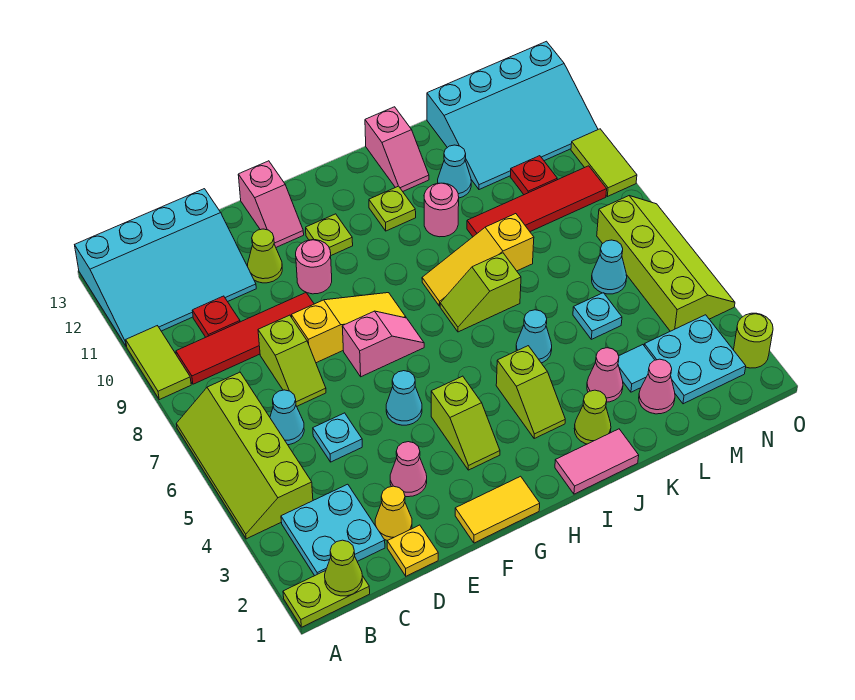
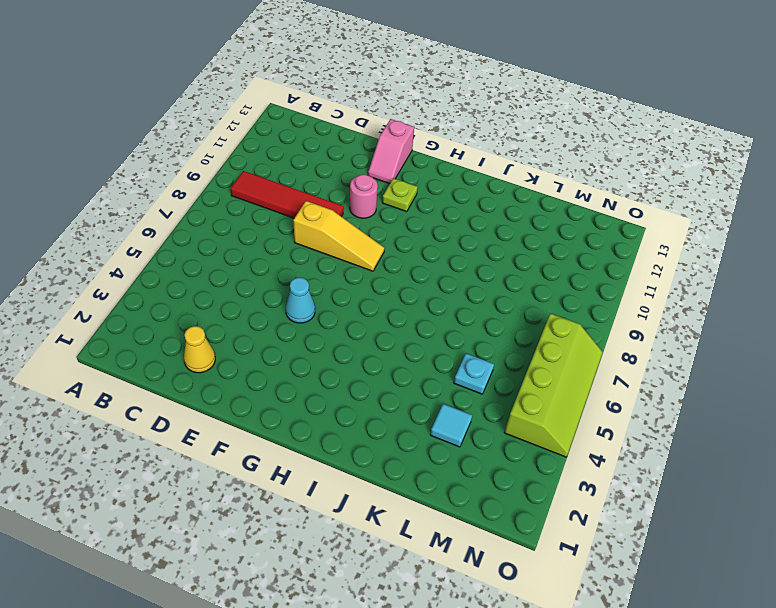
none -> lime 1x2 plate [283,571,370,627]
none -> lime 2x4 slope [176,372,313,539]
none -> lime 1x2 tile [126,326,191,400]
none -> cyan 3x4 slope [75,189,256,347]

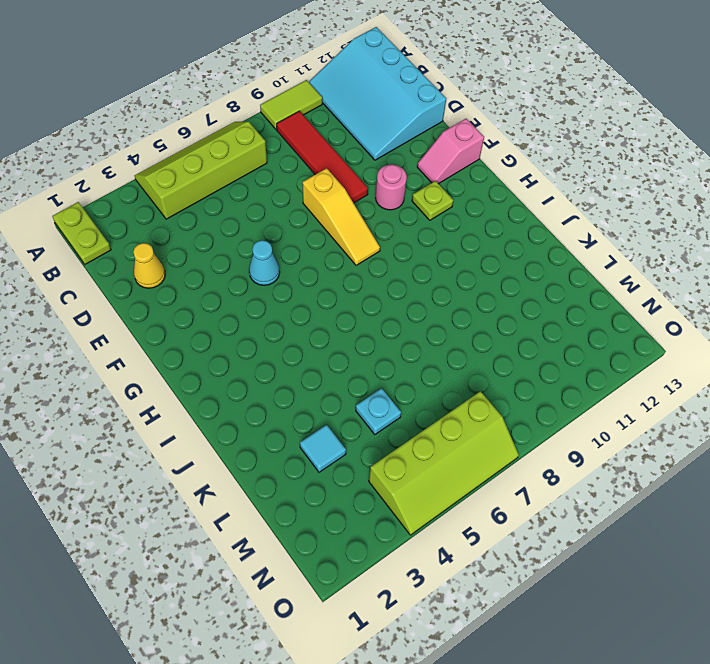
none -> cyan 2x2 plate [281,484,385,576]
none -> cyan 1x1 cone [270,390,304,445]
none -> red 1x1 plate [192,296,240,337]
none -> yellow 1x1 plate [387,525,438,576]

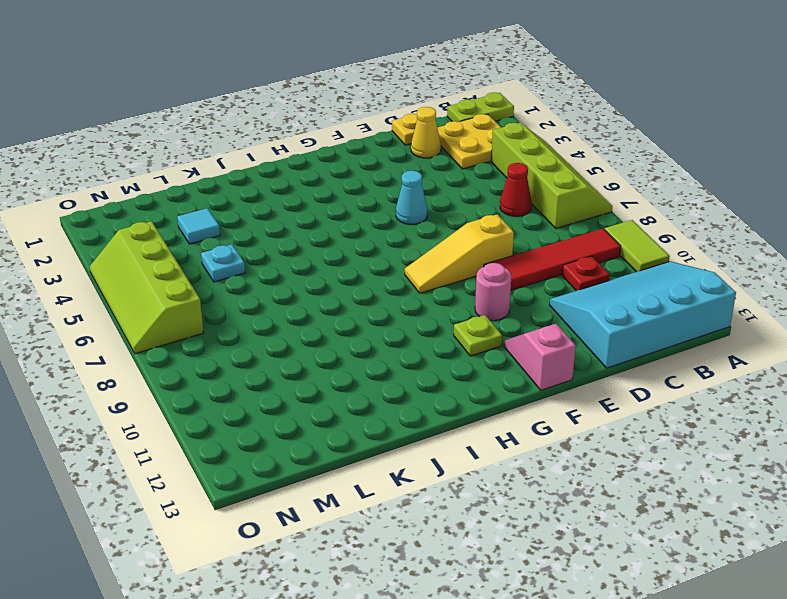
yellow 2x2 plate [437,114,501,169] -> cyan 2x2 plate [281,484,385,576]
red 1x1 cone [500,163,532,216] -> cyan 1x1 cone [270,390,304,445]
none -> cyan 1x1 plate [313,413,362,462]
none -> lime 1x2 slope [258,315,326,406]
none -> pink 1x1 cone [390,442,427,497]
none -> lime 1x1 cone [248,229,282,283]

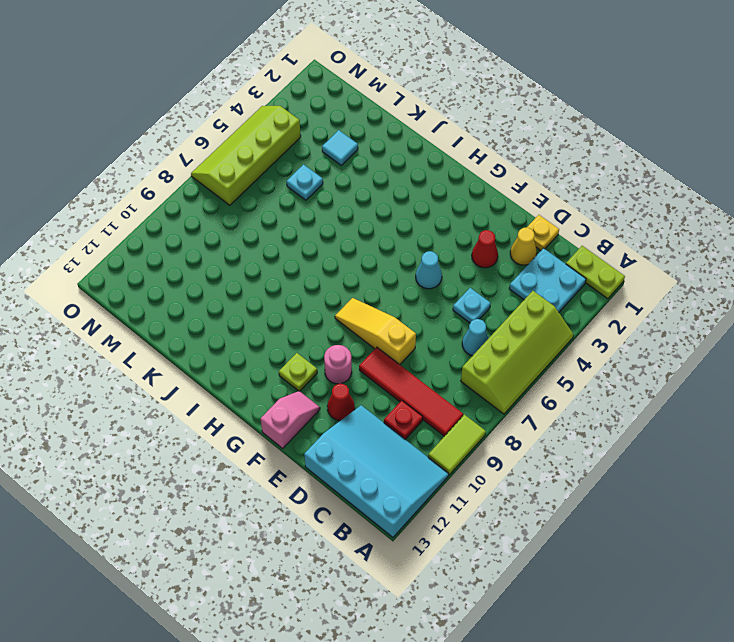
red 1x1 cone [472,230,498,268] -> pink 1x1 cone [390,442,427,497]
red 1x1 cone [327,384,355,421] -> lime 1x1 cone [248,229,282,283]
none -> lime 1x2 slope [258,315,326,406]
none -> yellow 1x2 tile [455,476,540,543]
none -> pink 1x2 slope [342,311,424,377]
none -> lime 1x2 slope [431,376,500,470]

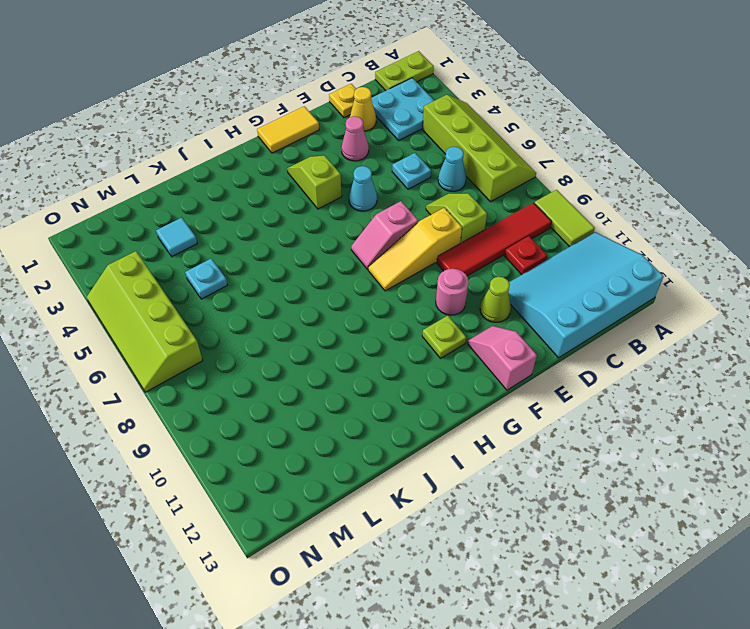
none -> pink 1x2 tile [555,429,639,494]
none -> lime 1x2 slope [496,346,565,438]
none -> lime 1x2 slope [440,253,521,332]
none -> yellow 1x3 slope [422,214,534,306]

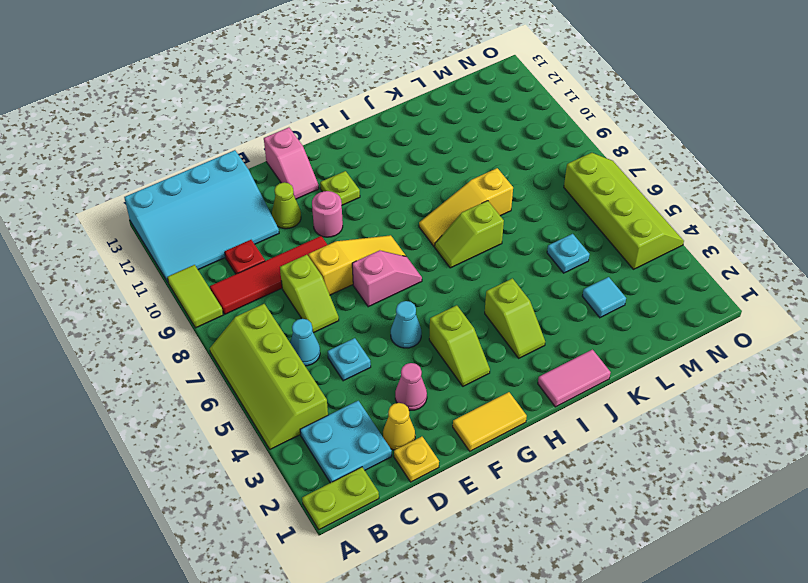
none -> lime 1x1 plate [369,186,416,231]
none -> lime 1x1 cone [574,390,611,444]
none -> cyan 1x1 cone [516,310,552,363]
none -> pink 1x1 round brick [424,183,459,237]

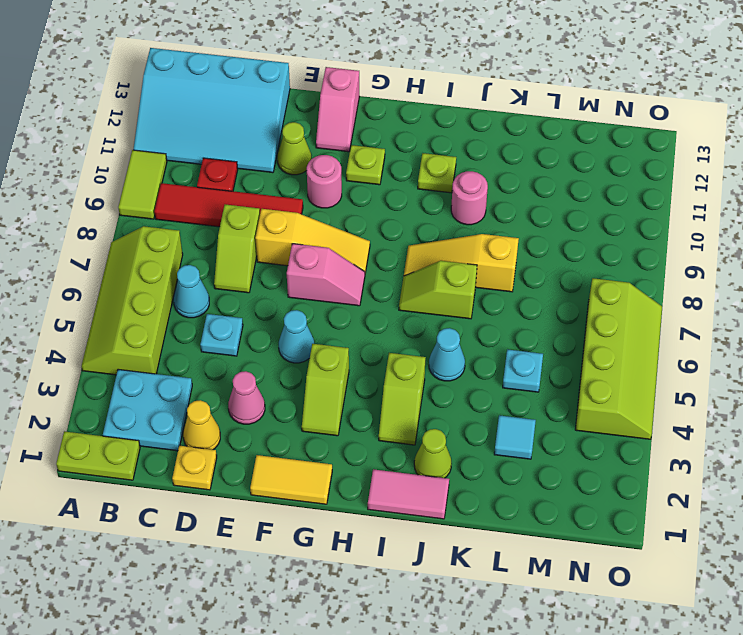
none -> pink 1x2 slope [365,107,429,191]
none -> pink 1x1 cone [587,348,623,402]
none -> red 1x4 tile [467,166,607,237]
none -> cyan 1x1 cone [438,145,471,198]

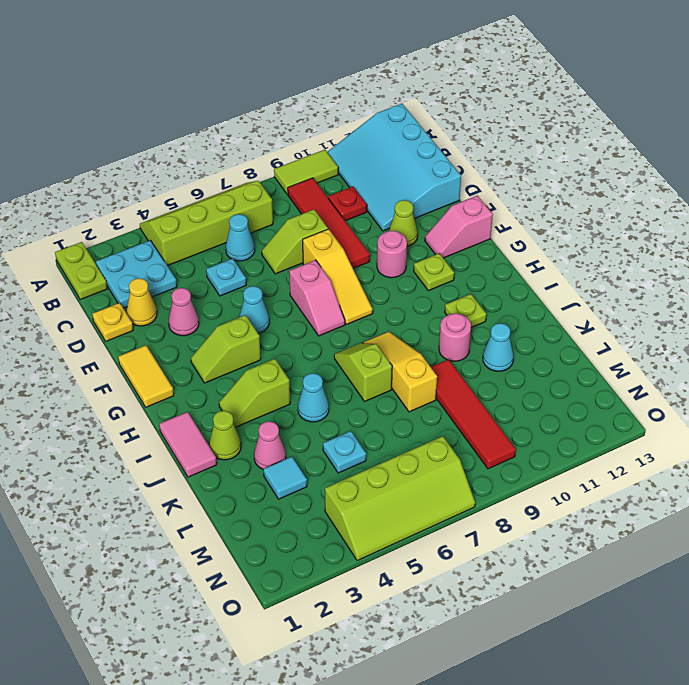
none -> pink 1x2 slope [365,107,429,191]
none -> pink 1x1 cone [639,359,675,414]
none -> cyan 3x4 slope [427,41,598,190]
none -> cyan 2x2 plate [644,315,746,404]

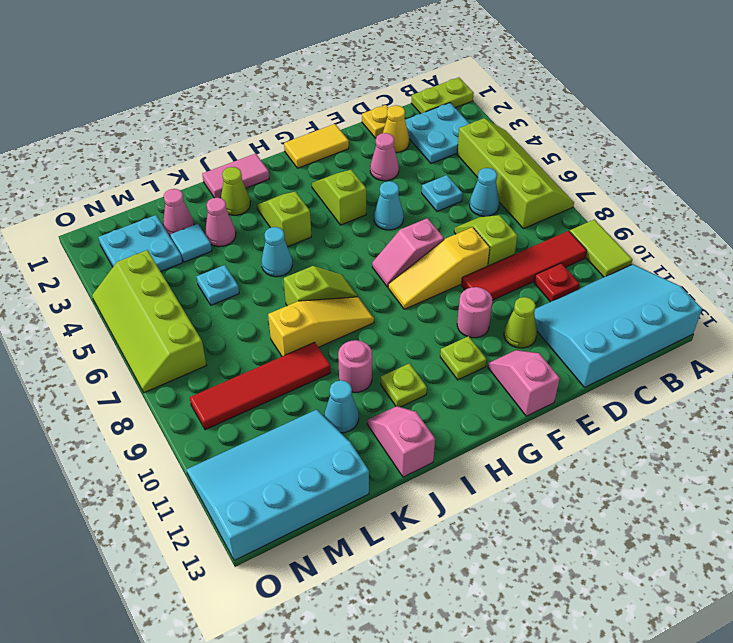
none -> cyan 1x1 cone [592,240,627,294]
none -> red 1x1 plate [511,156,557,195]
none -> lime 1x1 round brick [734,313,773,368]
none -> lime 1x2 tile [571,129,637,197]

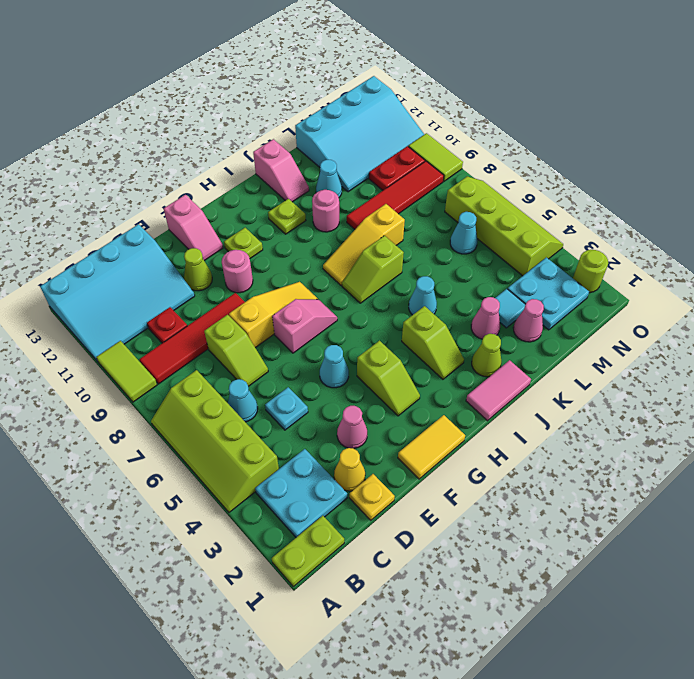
red 1x2 plate [369,146,425,190] -> red 1x1 plate [511,156,557,195]
none -> cyan 1x1 plate [573,293,622,339]
none -> lime 1x1 cone [325,540,362,596]

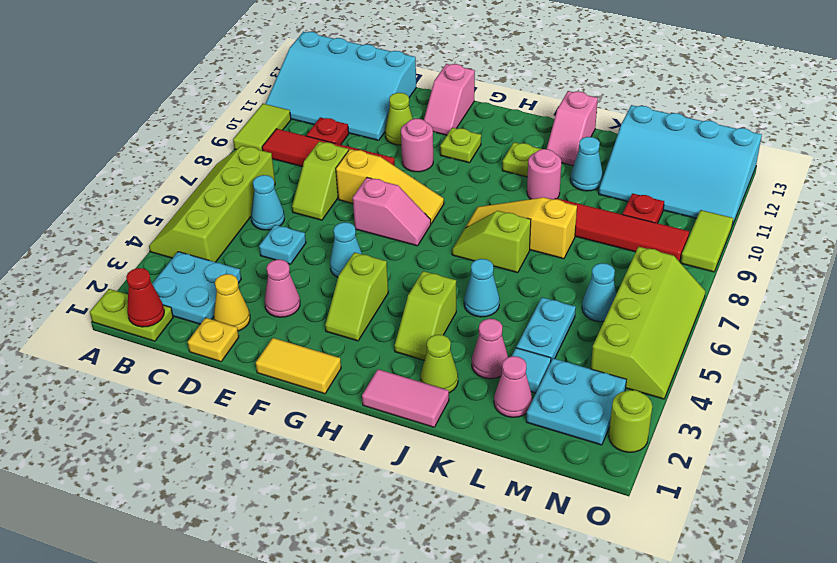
red 1x1 cone [126,268,164,327] -> lime 1x1 cone [325,540,362,596]
cyan 1x2 plate [516,297,576,360] -> cyan 1x1 plate [573,293,622,339]

